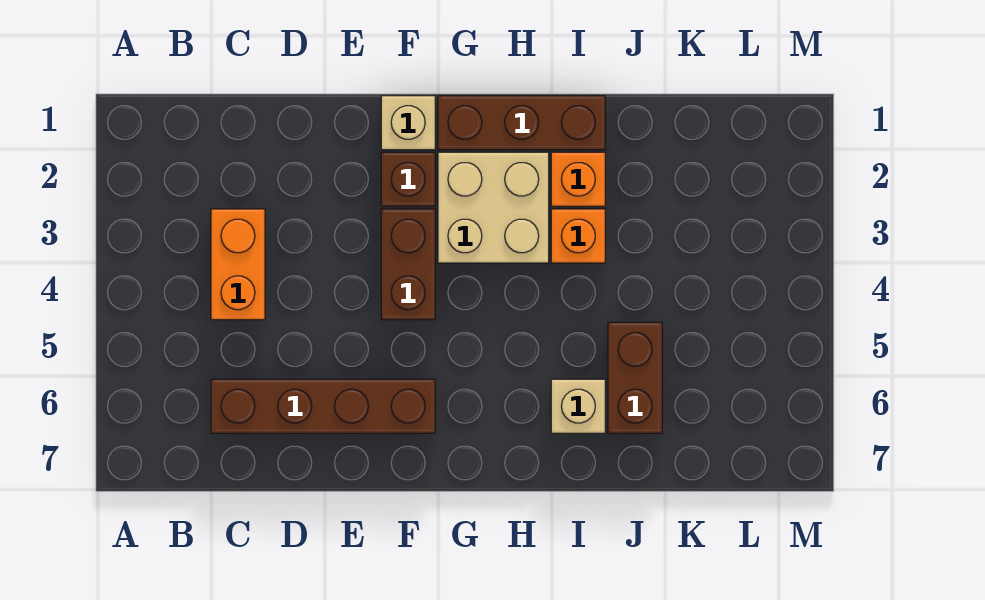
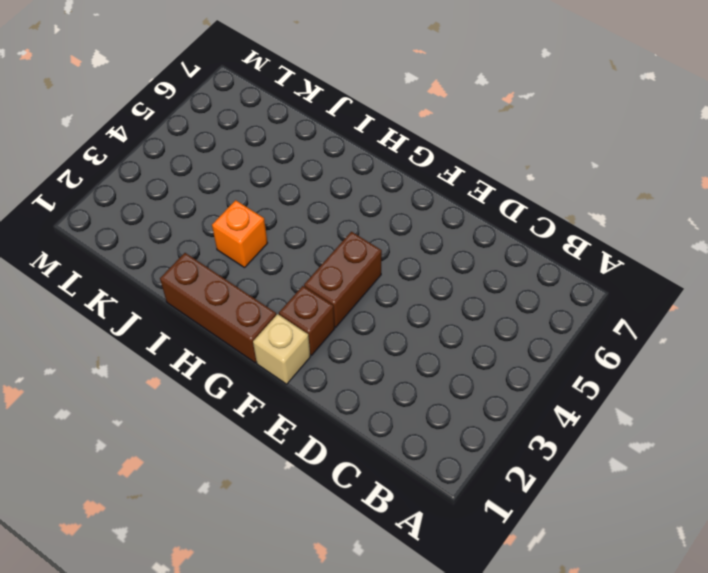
none -> orange 1x2 brick [211,209,265,320]
none -> brown 1x4 brick [211,379,435,433]

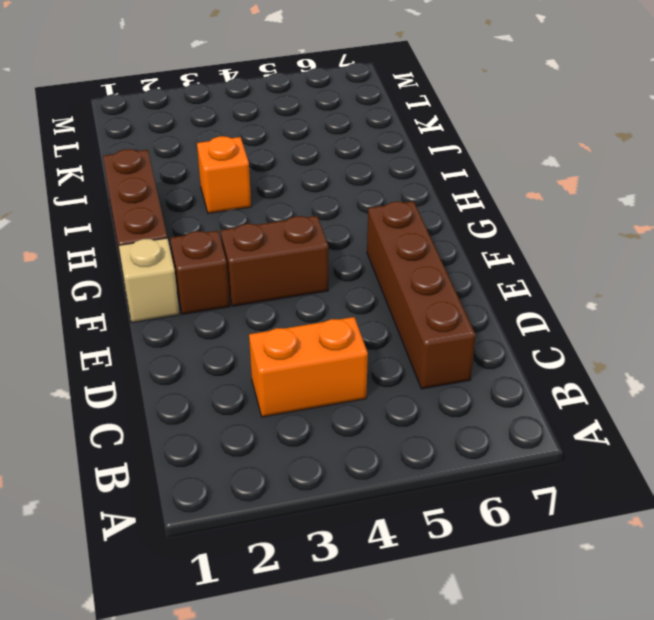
none -> tan 2x2 brick [438,152,549,263]
none -> orange 1x1 brick [551,152,605,206]

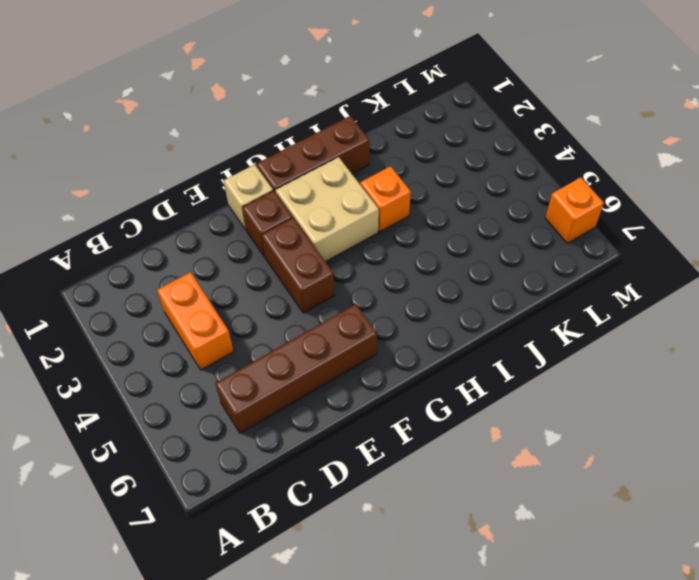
orange 1x1 brick [545,177,604,243] -> orange 1x1 brick moved to [551,152,605,206]
none -> tan 1x1 brick [551,379,605,433]
none -> brown 1x2 brick [608,322,662,433]

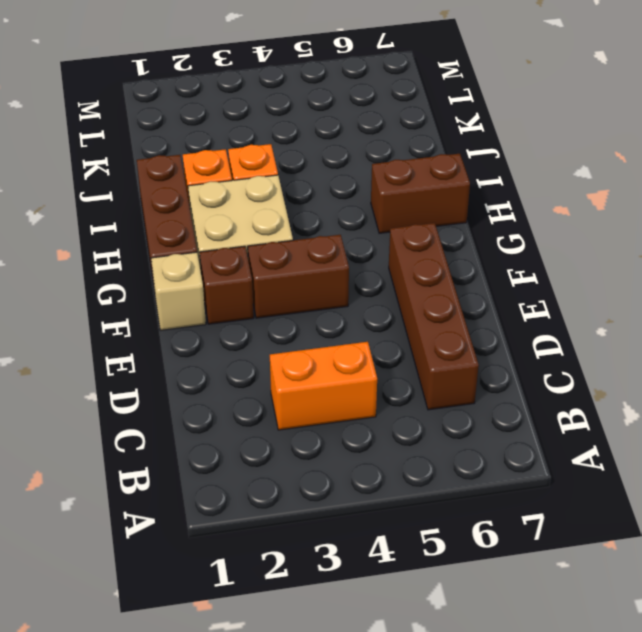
brown 1x2 brick [371,154,470,233] -> brown 1x2 brick moved to [608,322,662,433]
none -> tan 1x1 brick [551,379,605,433]

